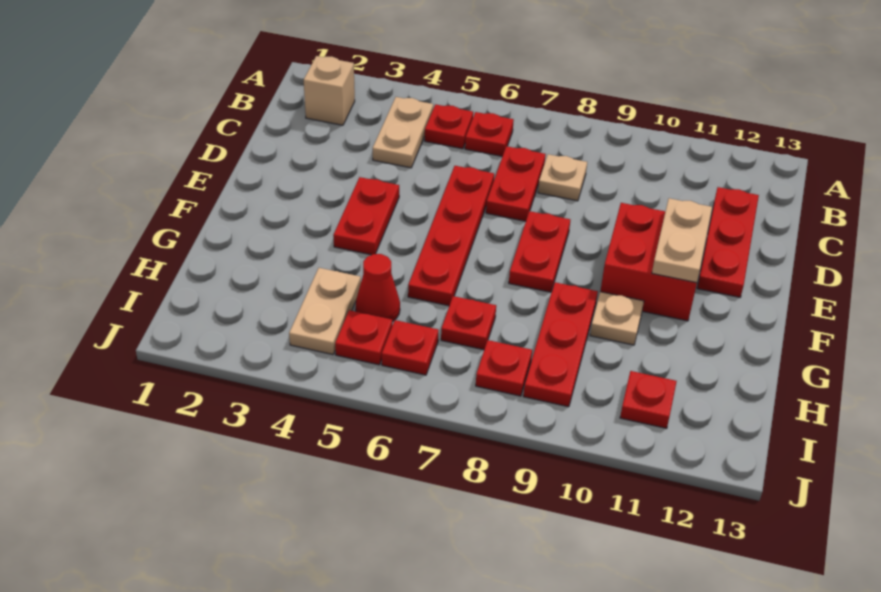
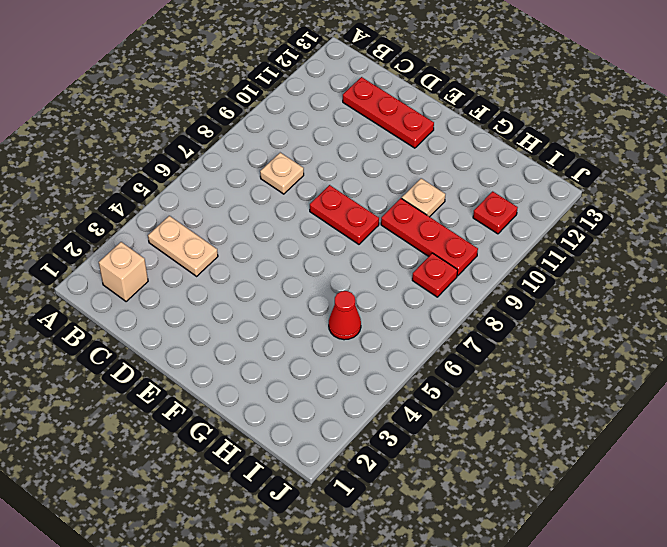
none -> red 1x1 plate [425,104,473,149]
none -> red 1x1 plate [465,112,514,156]
none -> red 1x2 plate [486,146,546,221]

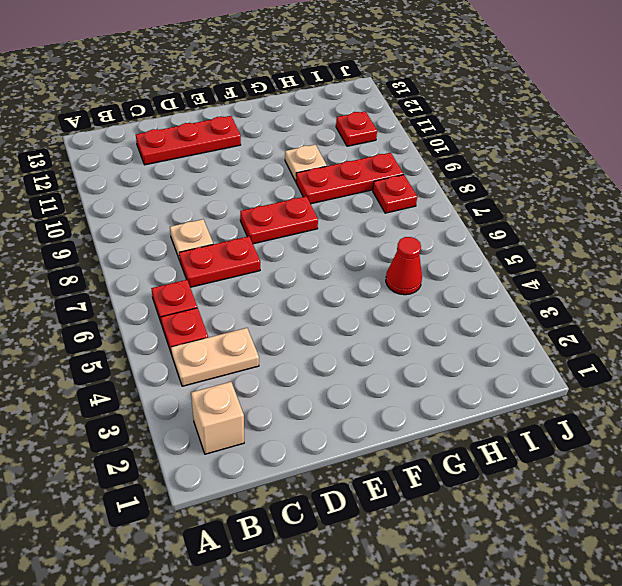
none -> red 1x4 plate [408,166,494,306]
none -> red 1x2 plate [333,177,399,255]
none -> red 2x2 brick [600,203,697,321]

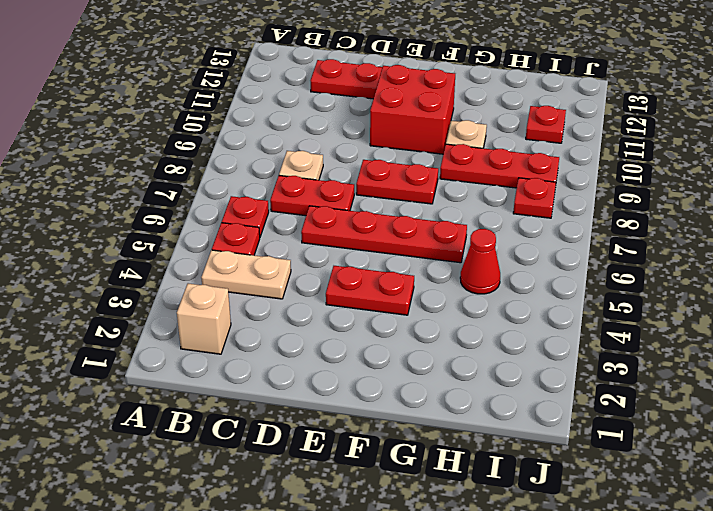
none -> tan 1x2 plate [289,268,361,355]
none -> red 1x1 plate [441,296,496,350]
none -> red 1x1 plate [335,310,392,365]

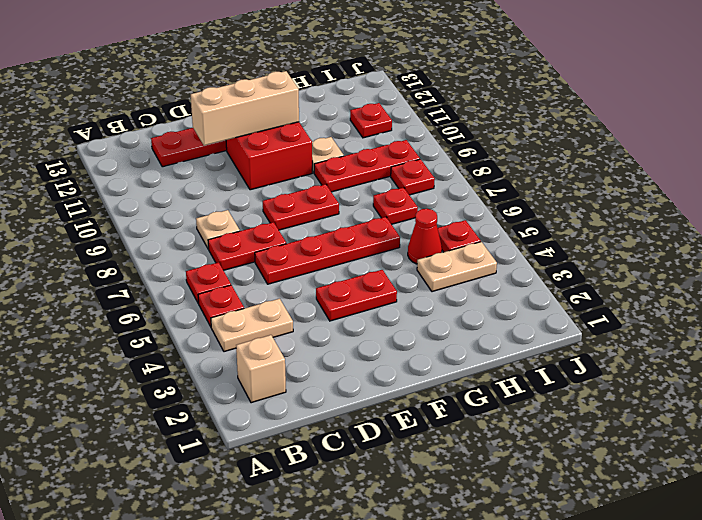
tan 1x3 brick [191,71,299,146] -> tan 1x2 plate [652,198,712,283]
none -> red 1x1 plate [382,320,439,375]

